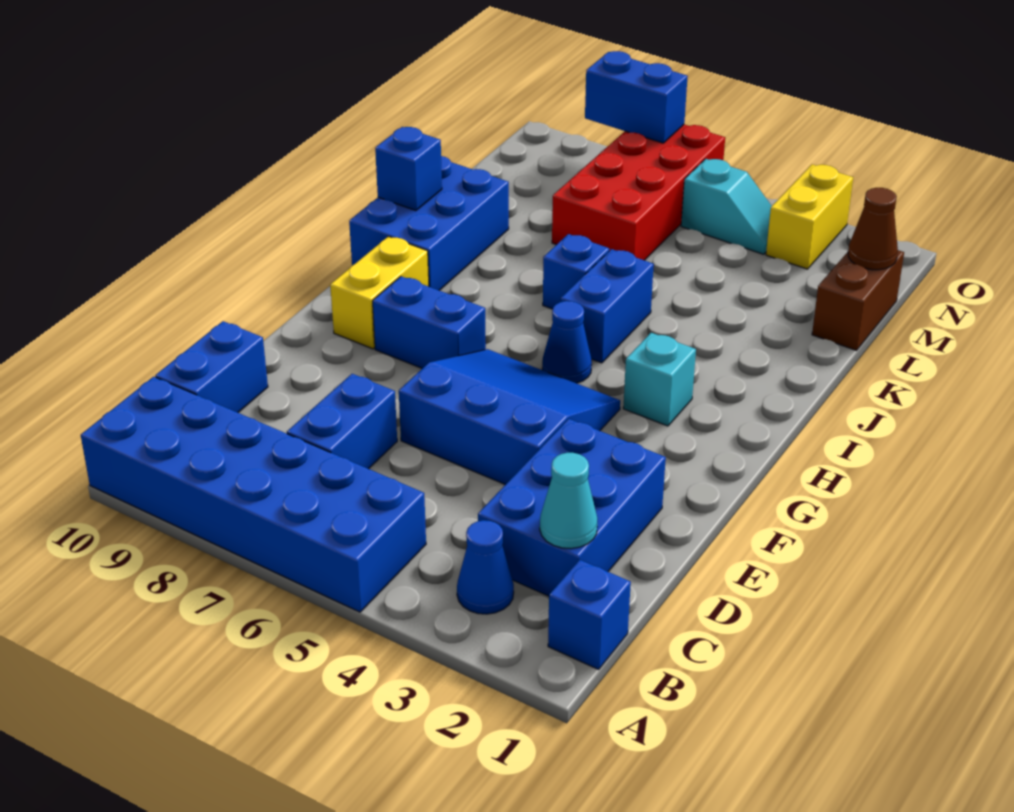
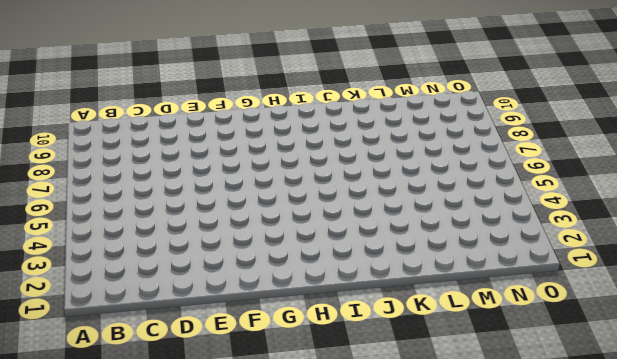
none -> blue 2x6 brick [81,377,426,612]
none -> blue 1x1 brick [548,560,631,669]
none -> blue 1x1 cone [457,520,514,614]

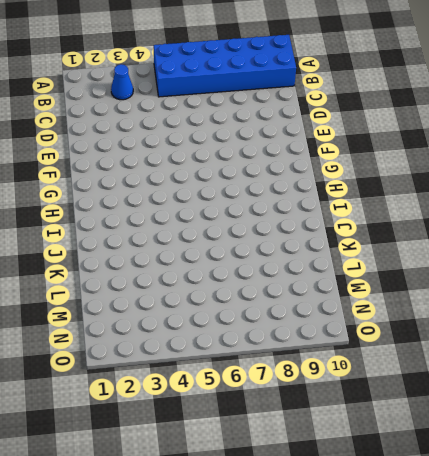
none -> blue 1x1 brick [548,560,631,669]
none -> blue 2x3 brick [478,419,666,596]
none -> blue 1x2 brick [287,374,397,469]

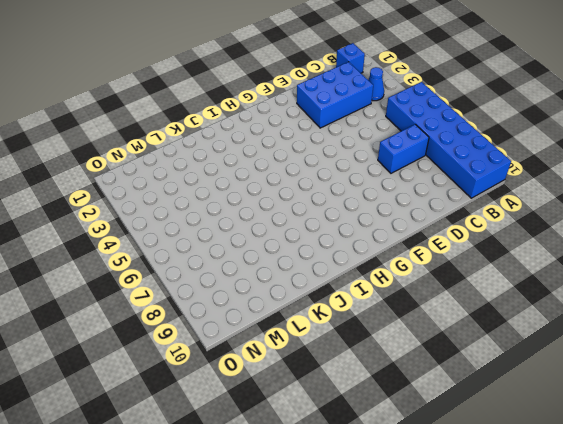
none -> blue 1x2 brick [155,321,268,413]
none -> blue 3x3 slope [399,349,620,485]
none -> blue 1x2 brick [373,276,486,368]

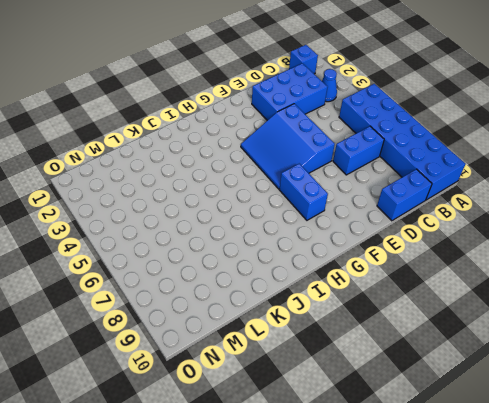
none -> yellow 1x2 brick [330,236,429,349]
none -> cyan 1x1 brick [623,333,696,426]
none -> blue 1x1 cone [542,301,592,383]

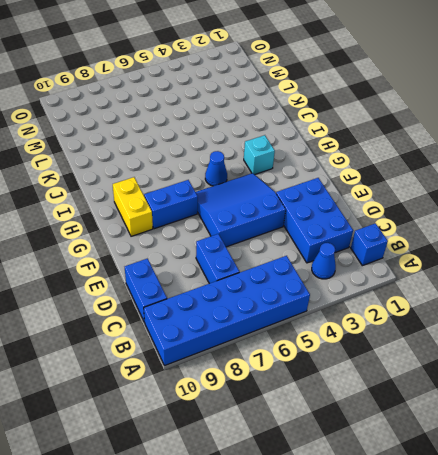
none -> blue 1x2 brick [561,249,654,363]
none -> blue 2x3 brick [349,156,509,290]
none -> blue 1x1 brick [543,234,609,309]

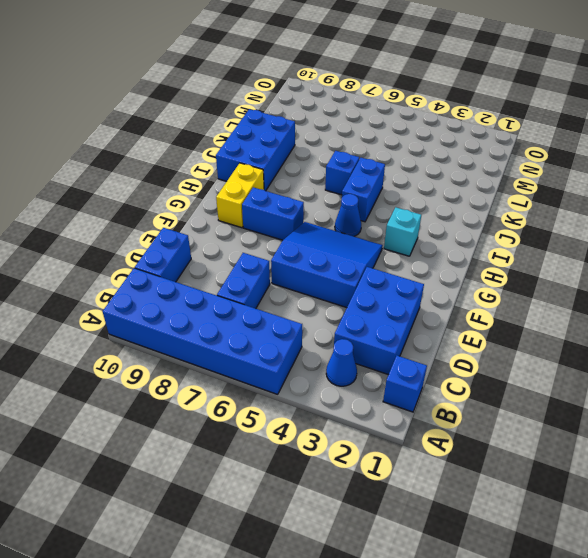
none -> brown 1x2 brick [812,250,904,350]
none -> red 2x4 brick [552,124,725,260]
none -> yellow 1x2 brick [766,164,853,269]

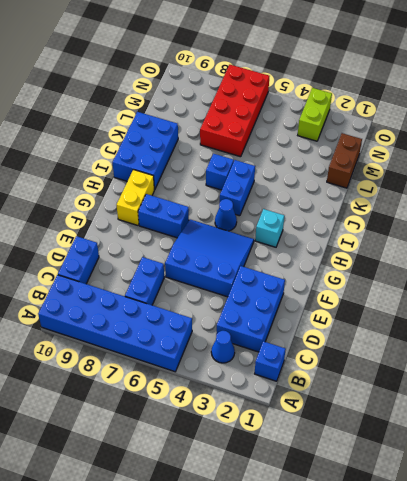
lime 1x2 brick [298,88,332,141] -> yellow 1x2 brick [766,164,853,269]
none -> cyan 1x2 slope [681,159,772,254]
none -> cyan 1x1 cone [540,453,597,549]
none -> blue 1x1 brick [375,127,442,211]

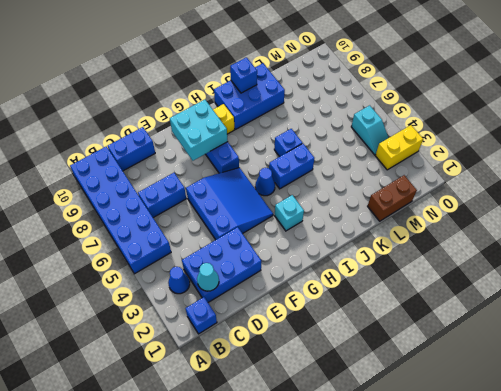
cyan 2x2 brick [170,100,228,161] -> none
none -> red 2x4 brick [552,124,725,260]
none -> brown 1x1 cone [848,188,898,270]
none -> blue 1x2 brick [585,51,688,143]

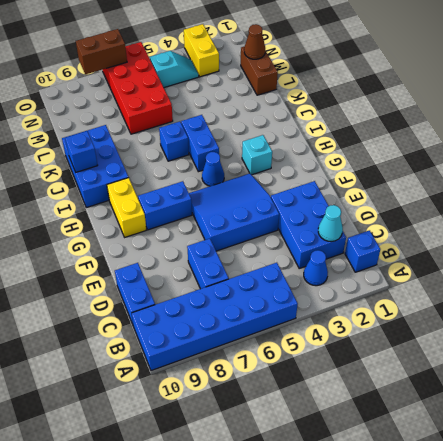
brown 1x2 brick [76,29,127,74] -> blue 1x2 brick [585,51,688,143]

